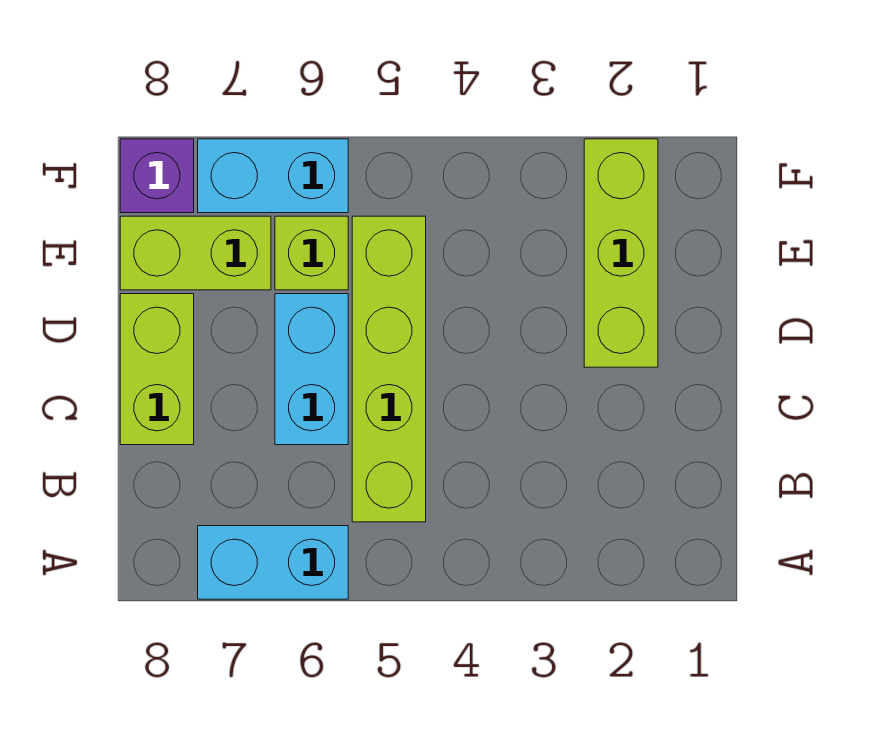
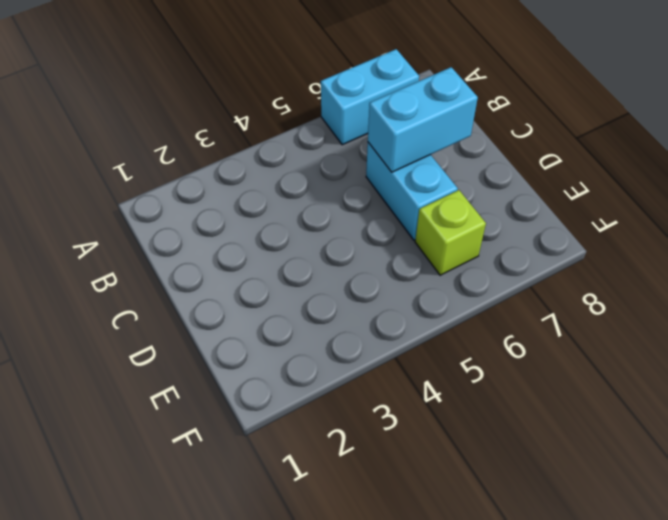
cyan 1x2 brick [368,67,478,172] -> cyan 1x2 brick moved to [198,139,348,213]
none -> lime 1x4 brick [352,216,426,522]
none -> lime 1x2 brick [120,294,194,445]

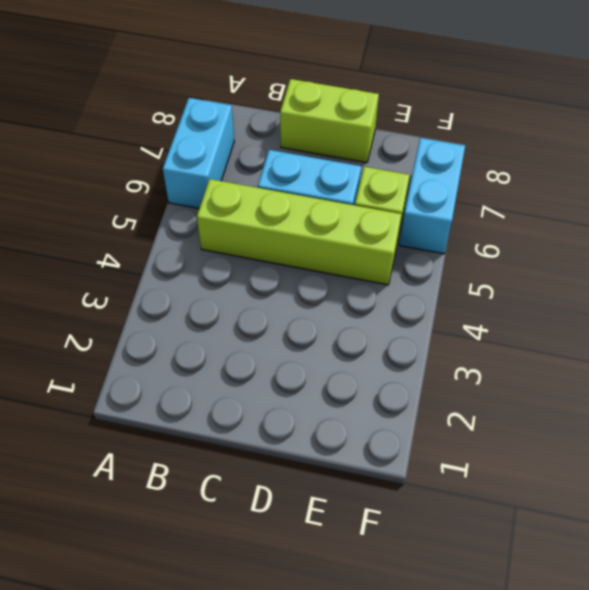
none -> lime 1x3 brick [584,139,658,367]
none -> lime 1x2 brick [120,216,271,290]

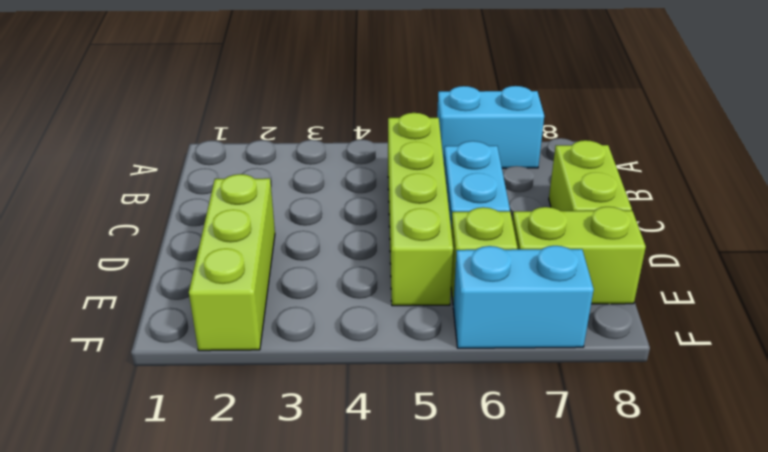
none -> purple 1x1 brick [120,139,194,213]

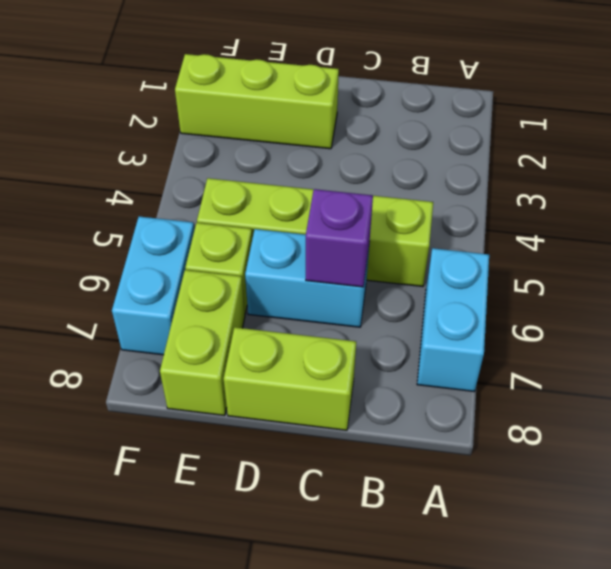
purple 1x1 brick [306,189,373,287] -> purple 1x1 brick moved to [120,139,194,213]

